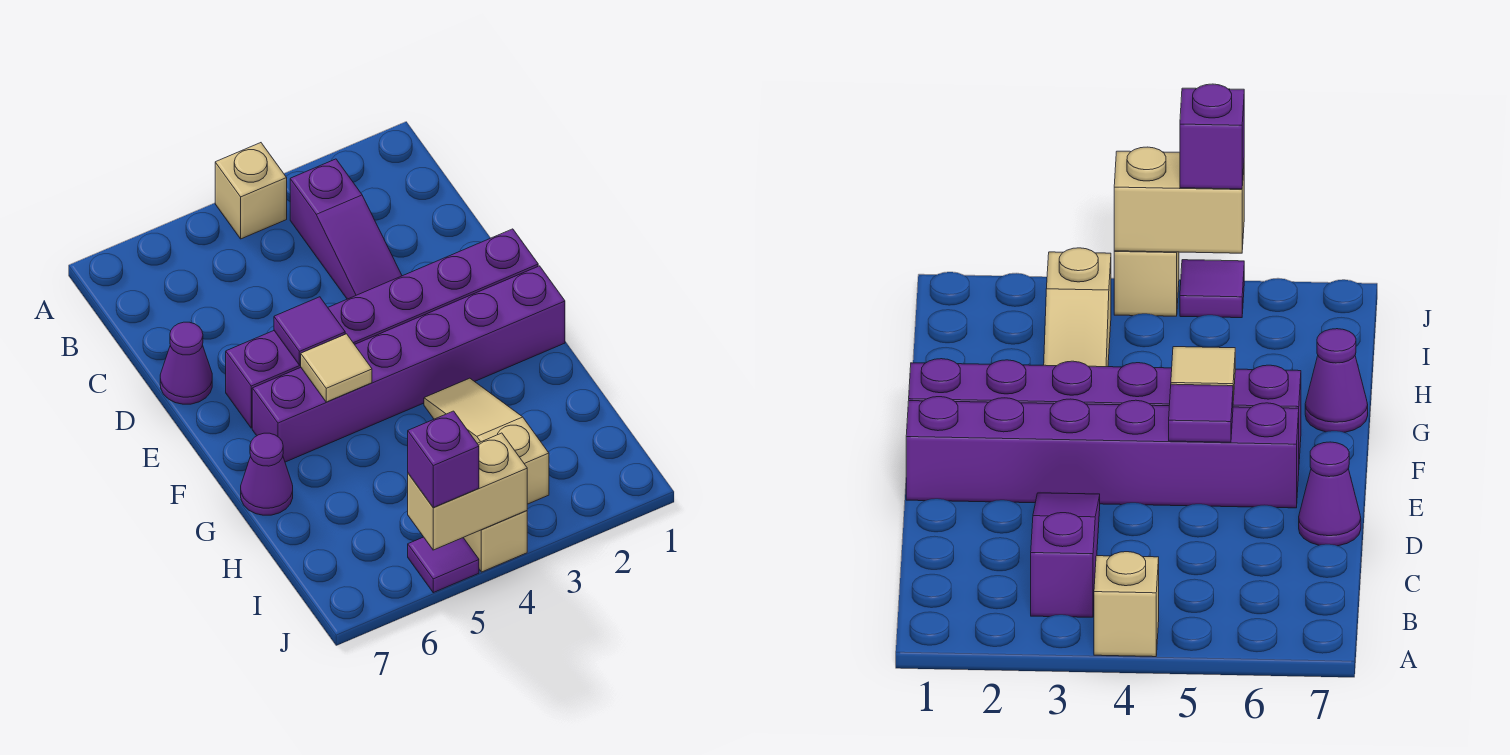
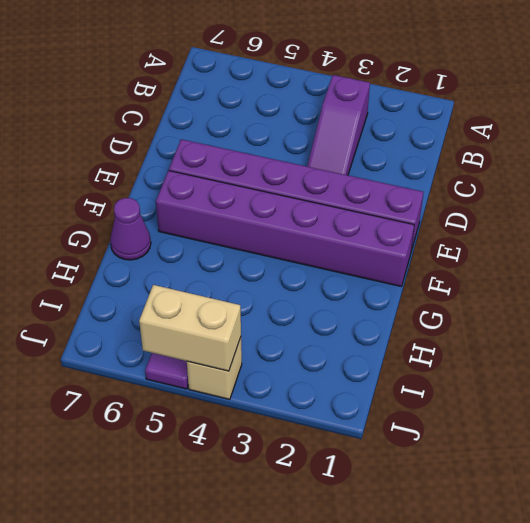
none -> tan 1x1 brick [215,143,287,239]
none -> purple 1x1 cone [160,322,212,404]
none -> tan 1x3 slope [424,378,549,504]

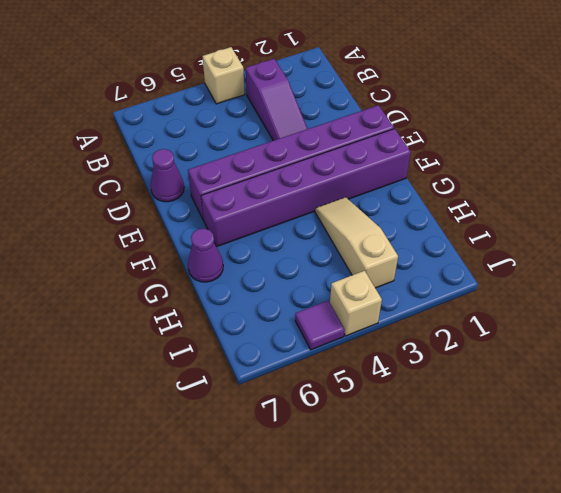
none -> purple 1x1 tile [274,297,345,365]
none -> tan 1x1 tile [301,334,372,402]
none -> tan 1x2 brick [408,433,527,550]

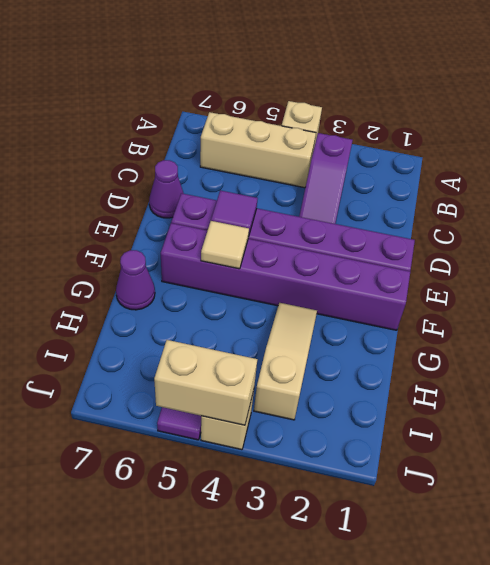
tan 1x3 brick [200,112,316,188] -> none
none -> purple 1x1 brick [408,411,479,508]

